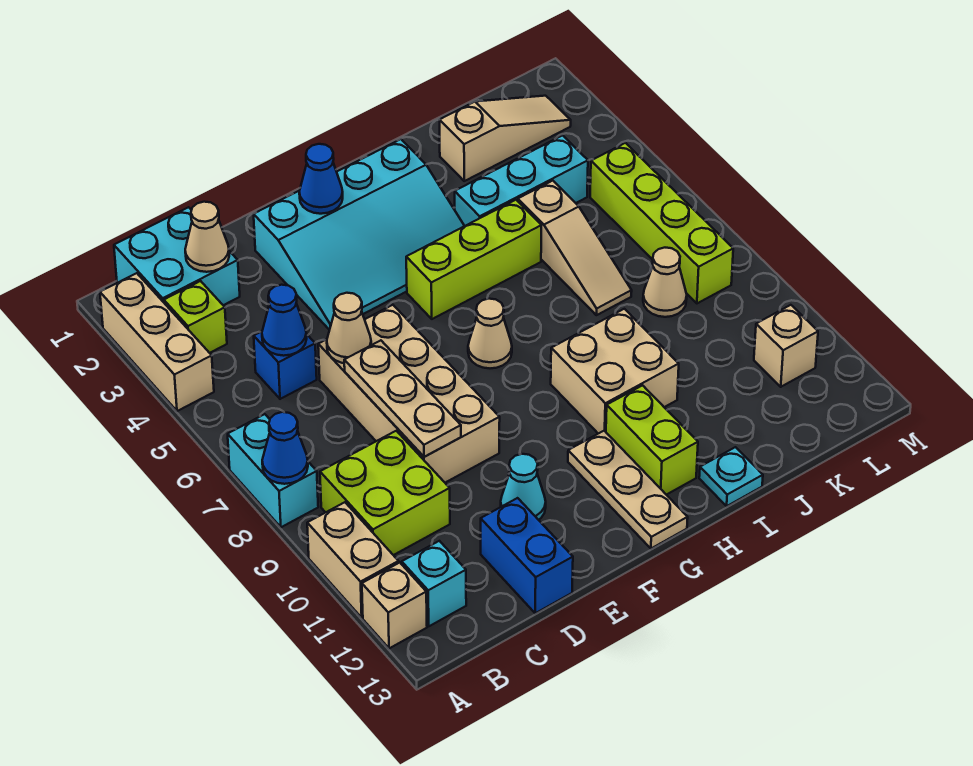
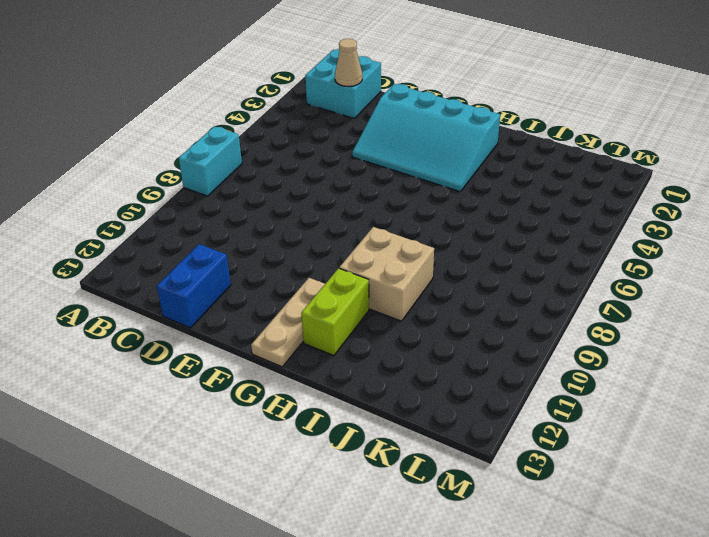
none -> tan 1x3 brick [100,273,214,411]
none -> tan 1x2 brick [307,502,399,617]
none -> tan 1x1 brick [362,563,427,648]
none -> lime 1x1 brick [164,281,227,353]

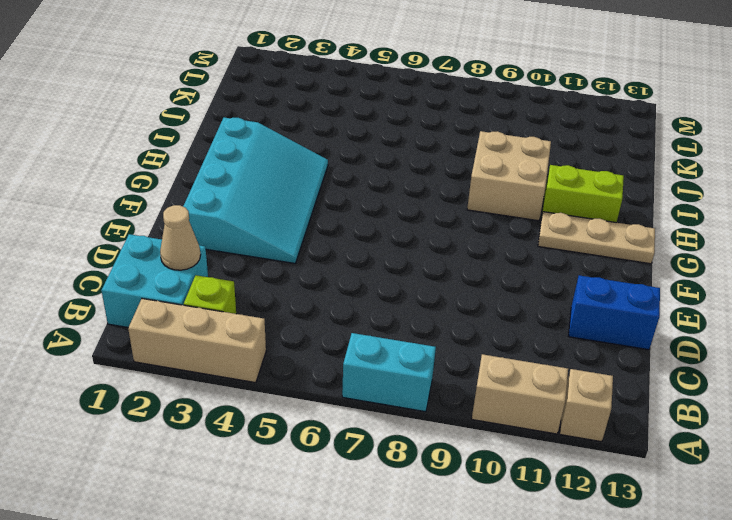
none -> lime 2x2 brick [320,431,450,555]
none -> cyan 1x1 brick [402,541,466,626]
none -> blue 1x1 brick [254,332,317,399]
none -> tan 2x4 brick [318,305,500,483]

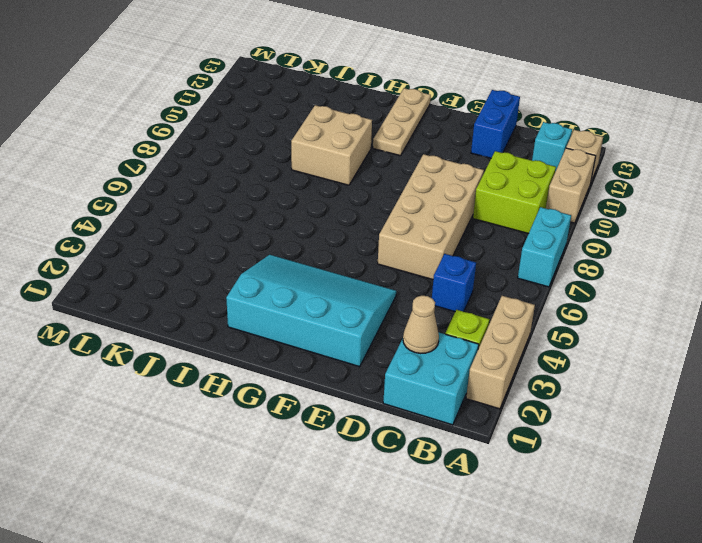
none -> cyan 1x1 cone [501,454,546,520]
none -> lime 1x3 brick [406,200,541,319]
none -> tan 1x1 cone [468,299,512,368]
none -> lime 1x2 brick [606,385,698,495]

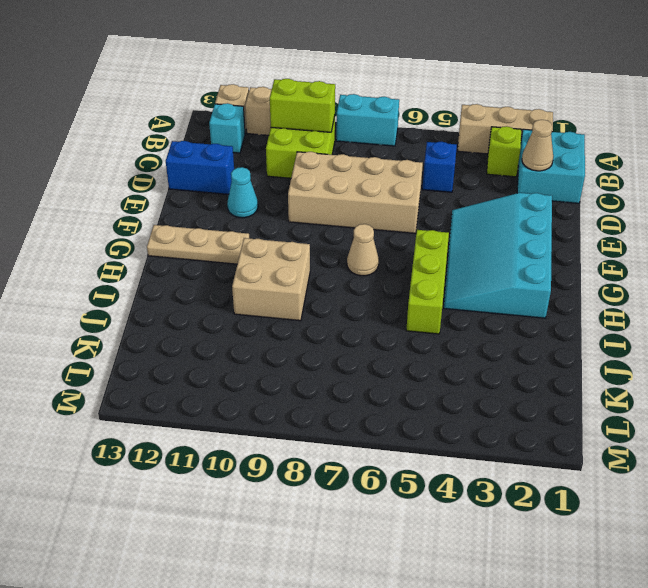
lime 1x2 brick [270,79,335,132] -> lime 1x2 brick moved to [606,385,698,495]
none -> cyan 1x3 brick [455,135,588,226]
none -> cyan 1x1 plate [699,447,763,506]
none -> tan 1x3 slope [440,96,571,181]
none -> tan 1x3 slope [518,181,632,315]

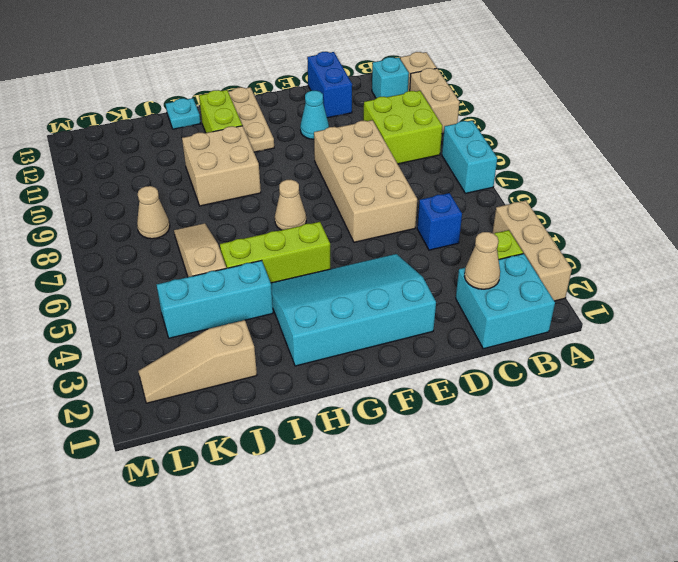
none -> lime 1x4 brick [590,143,733,303]
none -> tan 1x1 brick [754,305,818,387]
none -> blue 1x1 cone [262,412,308,484]
none -> blue 1x1 cone [262,285,307,356]

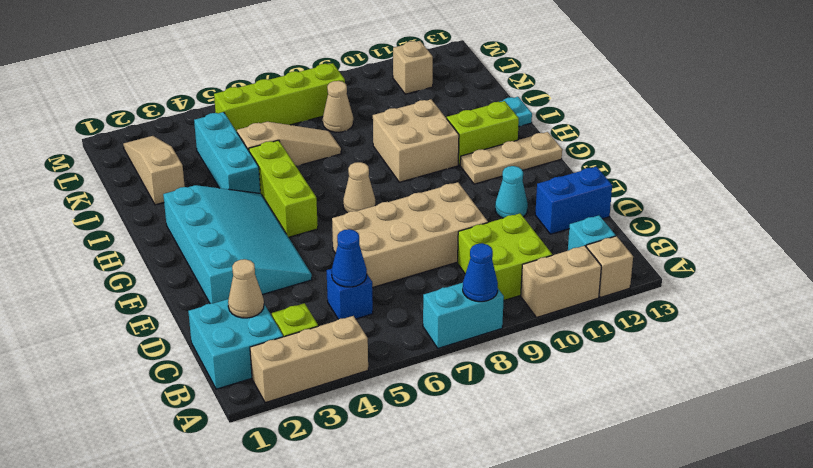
none -> tan 1x1 cone [327,293,371,363]
none -> tan 1x3 plate [344,340,461,457]
none -> blue 1x1 cone [299,144,343,214]

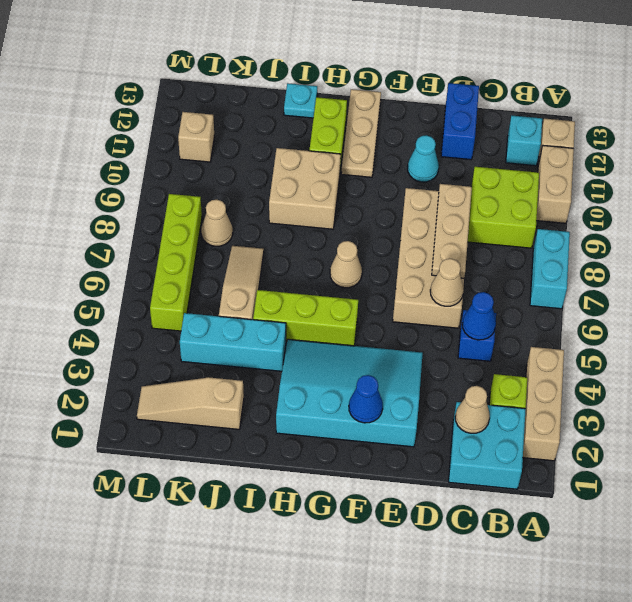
none -> blue 1x1 cone [262,412,308,484]

